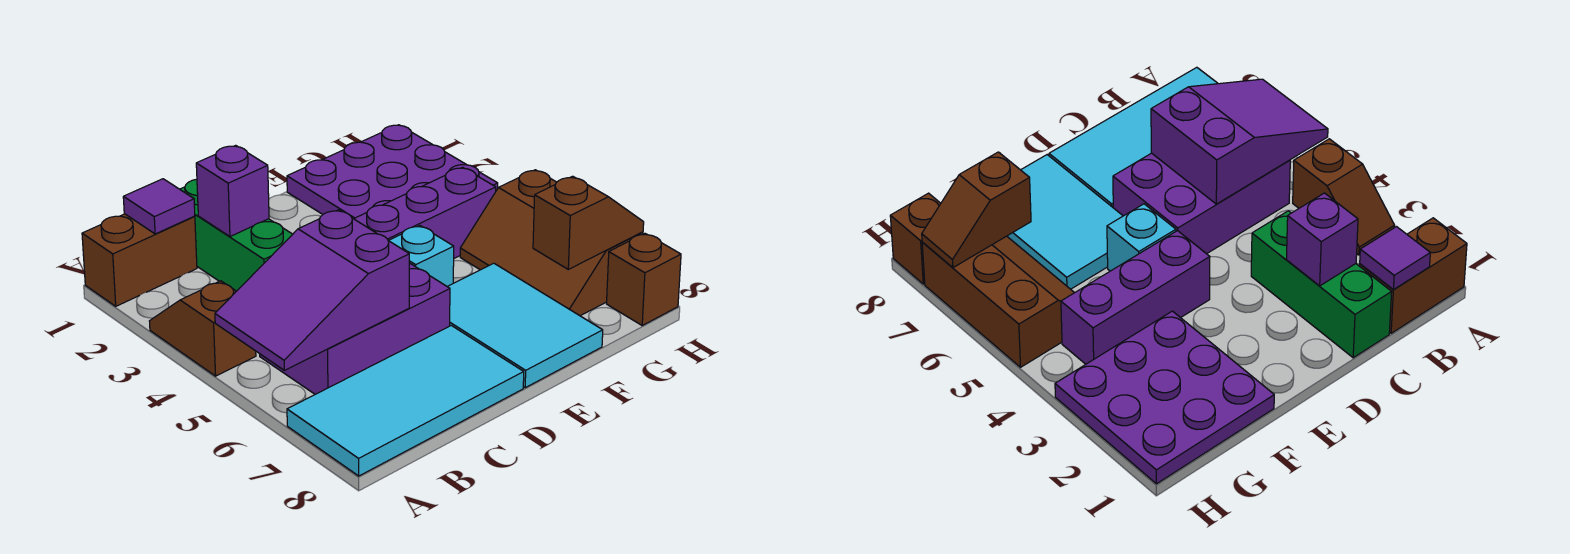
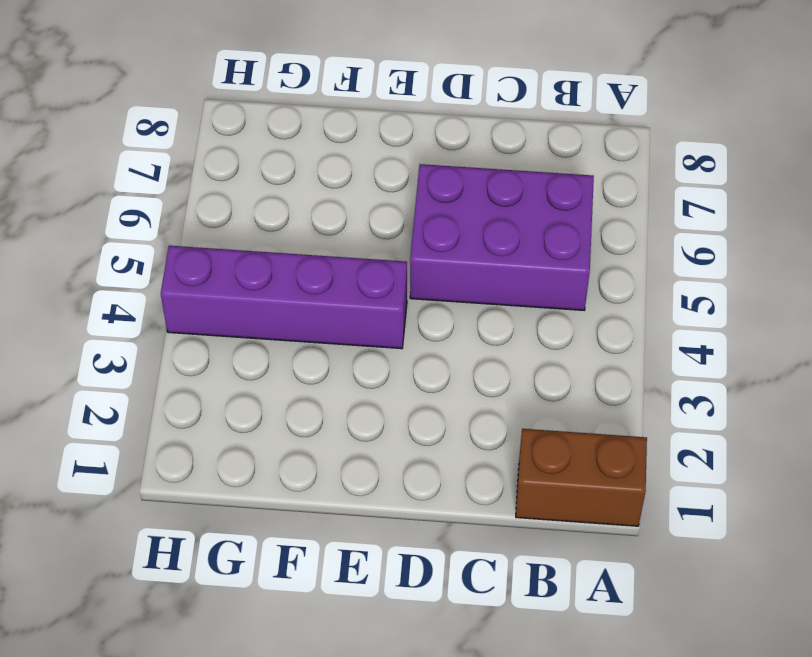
purple 1x4 brick [161,246,407,349] -> purple 1x3 brick [354,167,496,258]
none -> brown 1x2 slope [150,281,256,376]
none -> cyan 2x4 tile [287,325,524,476]
none -> green 1x3 brick [180,179,293,291]

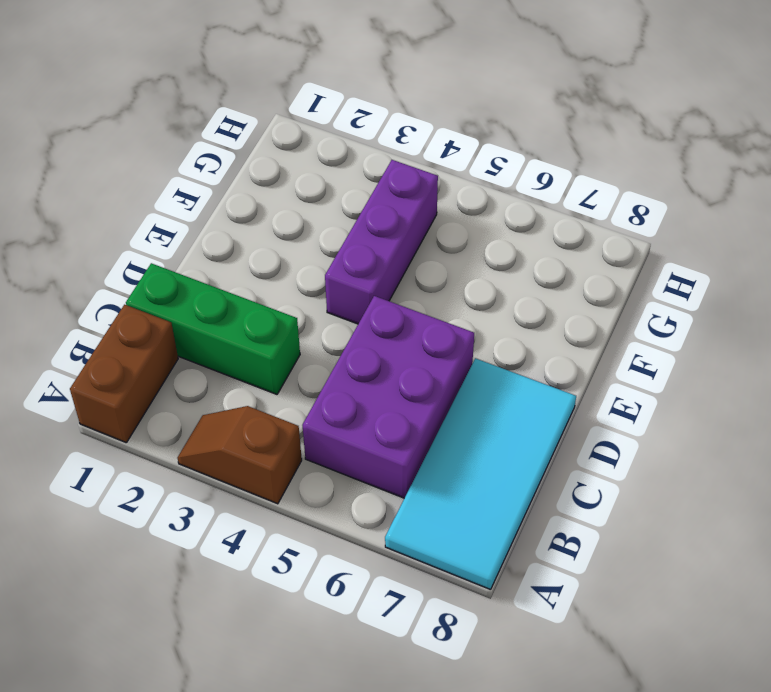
none -> cyan 1x1 brick [388,226,454,286]
none -> cyan 2x3 tile [447,263,603,388]
none -> purple 3x3 plate [287,125,498,219]

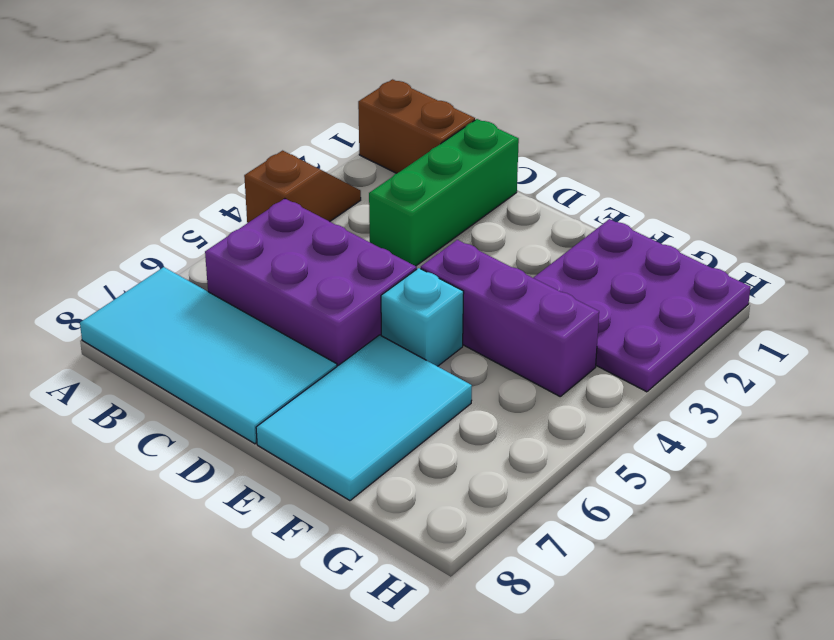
none -> brown 2x3 slope [460,170,643,316]
none -> brown 1x1 brick [607,233,681,325]
none -> purple 2x3 slope [215,210,409,370]

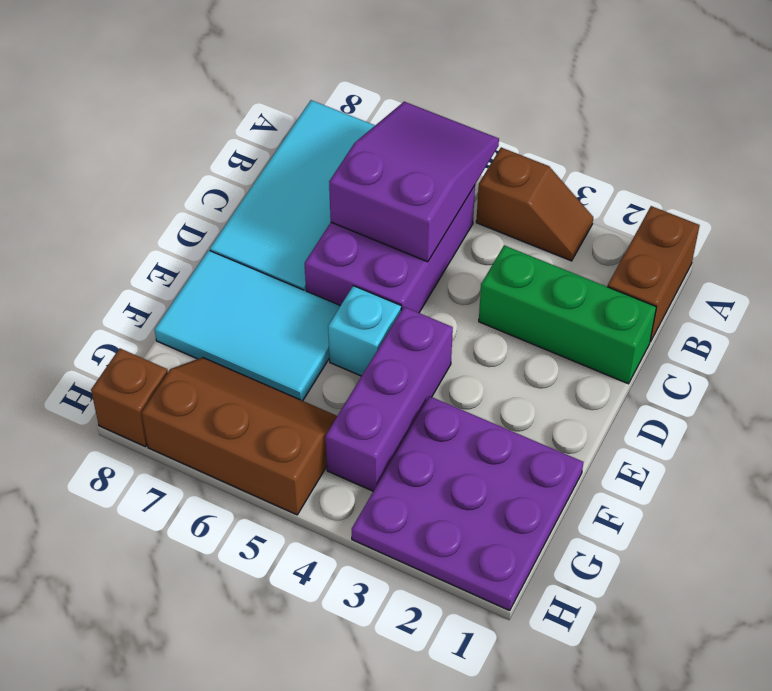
none -> purple 1x1 tile [123,179,195,234]
none -> purple 1x1 brick [196,145,269,237]
none -> brown 1x2 slope [533,176,644,269]

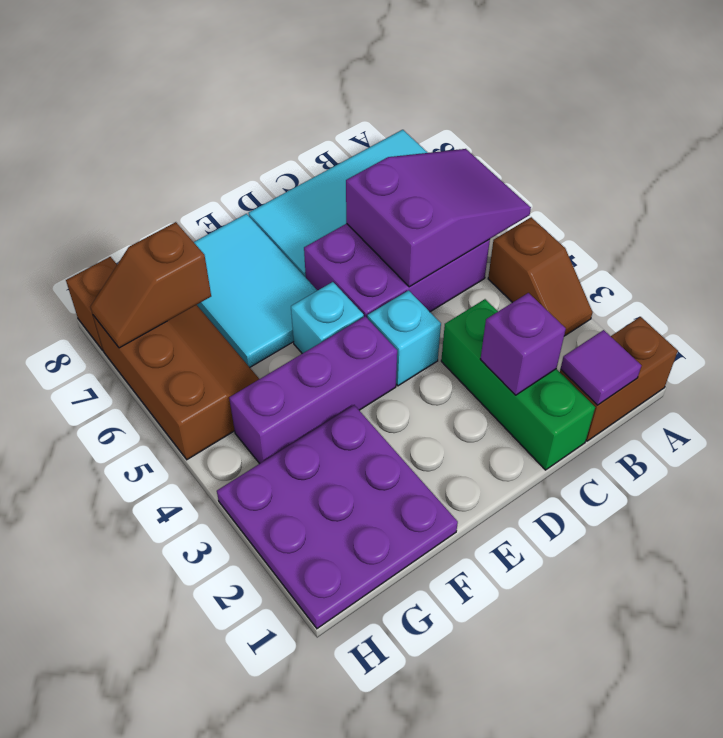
cyan 1x1 brick [367,290,441,386] -> none

